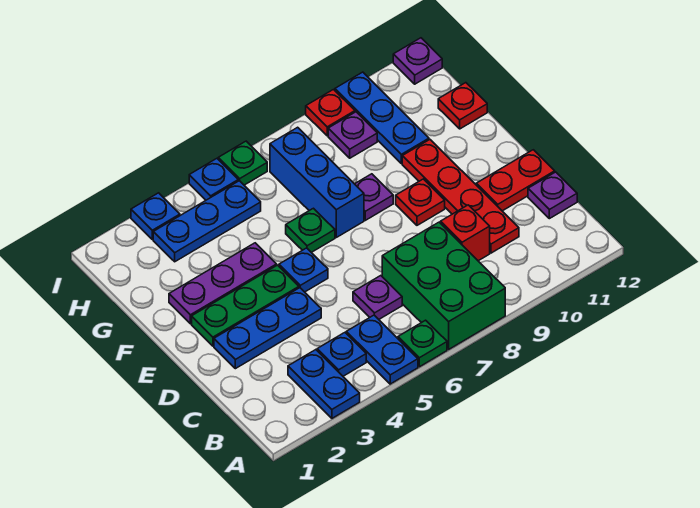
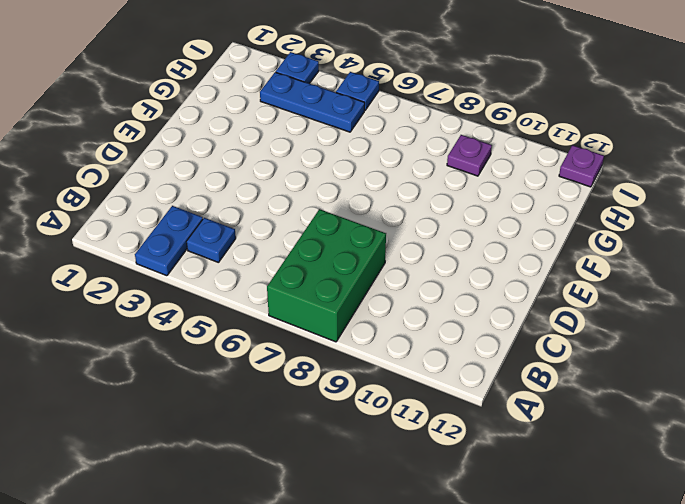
none -> blue 1x2 plate [346,315,418,384]
none -> green 1x1 plate [398,320,447,367]
none -> purple 1x1 plate [353,276,402,319]

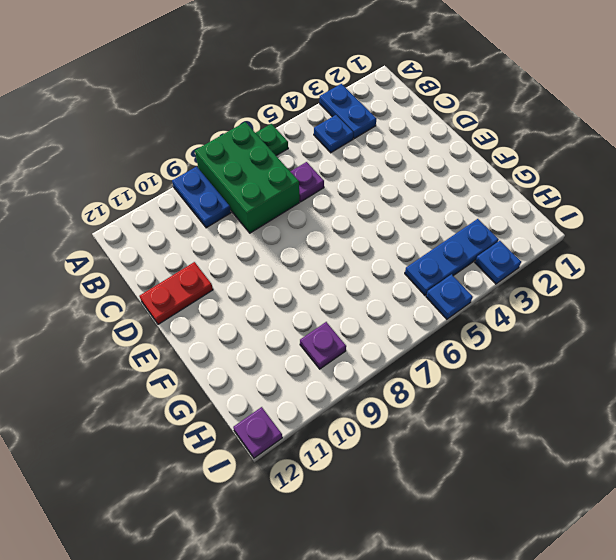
blue 1x2 plate [172,167,231,228] -> blue 1x2 plate moved to [346,315,418,384]
none -> red 1x1 brick [441,205,490,261]
none -> red 1x4 plate [402,140,519,253]
none -> purple 1x1 plate [528,172,577,219]

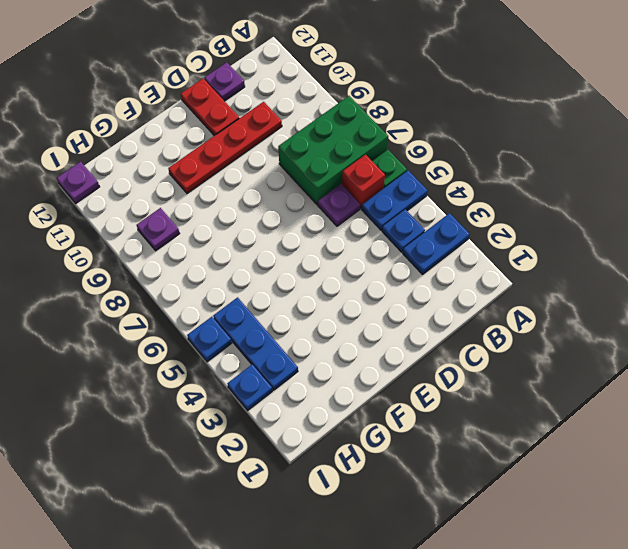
red 1x1 brick [342,155,385,209] -> red 1x1 brick moved to [441,205,490,261]
none -> blue 1x3 plate [214,288,321,369]
none -> green 1x3 plate [192,265,299,346]
none -> blue 1x1 plate [279,248,328,292]

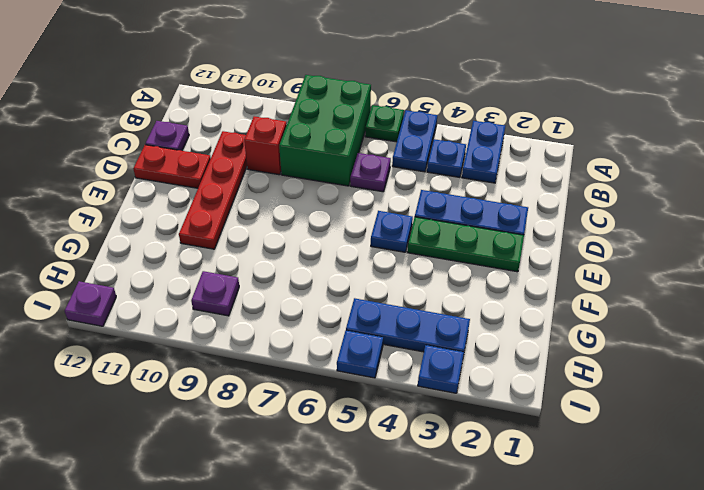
none -> red 1x1 plate [396,179,445,225]
none -> purple 1x3 plate [169,243,277,324]
none -> green 1x1 plate [286,208,335,252]

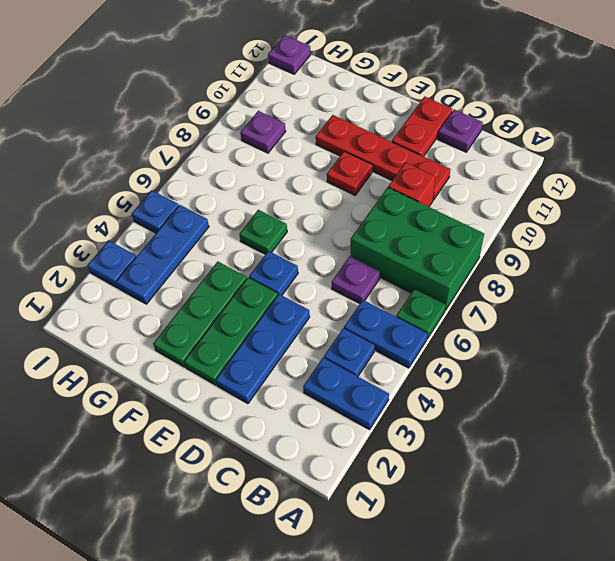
green 1x3 plate [153,262,247,367] -> purple 1x3 plate [169,243,277,324]
none -> blue 1x3 brick [270,127,364,237]
none -> purple 1x1 plate [355,174,393,220]
none -> blue 1x3 plate [335,72,429,163]

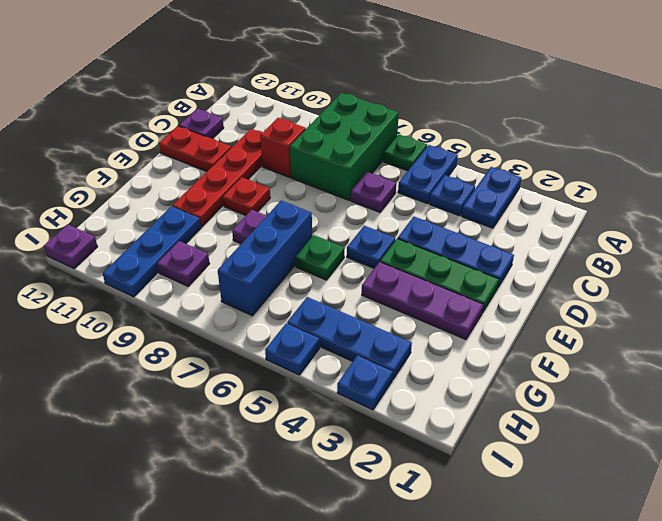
none -> red 1x1 plate [438,83,487,129]
none -> green 1x1 plate [218,141,267,185]
none -> red 1x1 plate [306,90,355,136]

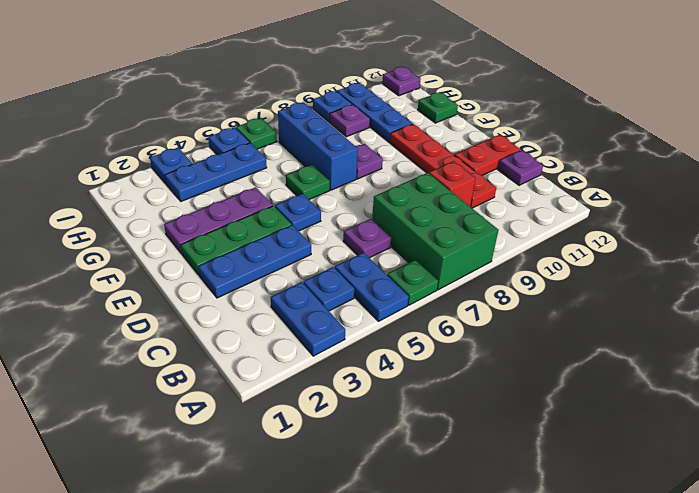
green 1x1 plate [418,92,458,123] -> red 1x1 plate [438,83,487,129]
blue 1x1 plate [313,91,352,122] -> red 1x1 plate [306,90,355,136]
none -> red 1x1 plate [396,179,445,225]

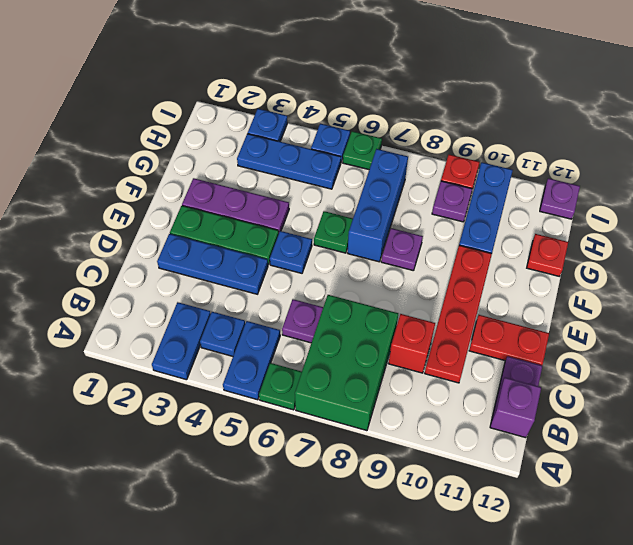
purple 1x1 brick [490,378,541,438] -> none
none -> red 1x1 plate [396,179,445,225]

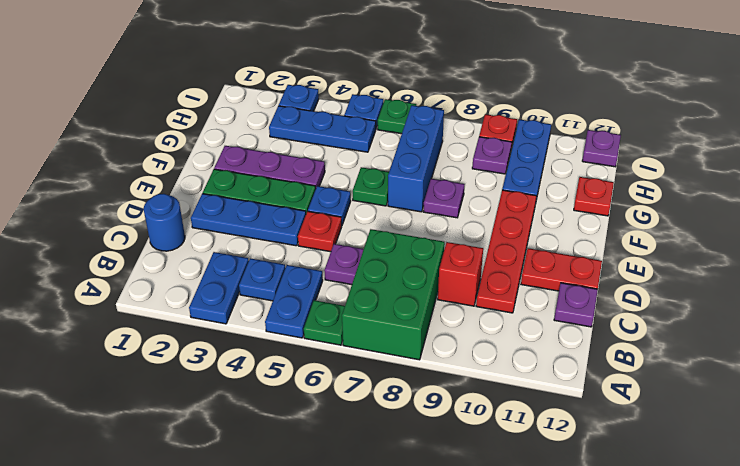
blue 1x1 round brick [144,194,185,251] -> none
red 1x1 plate [298,211,342,252] -> red 1x1 plate moved to [396,179,445,225]

